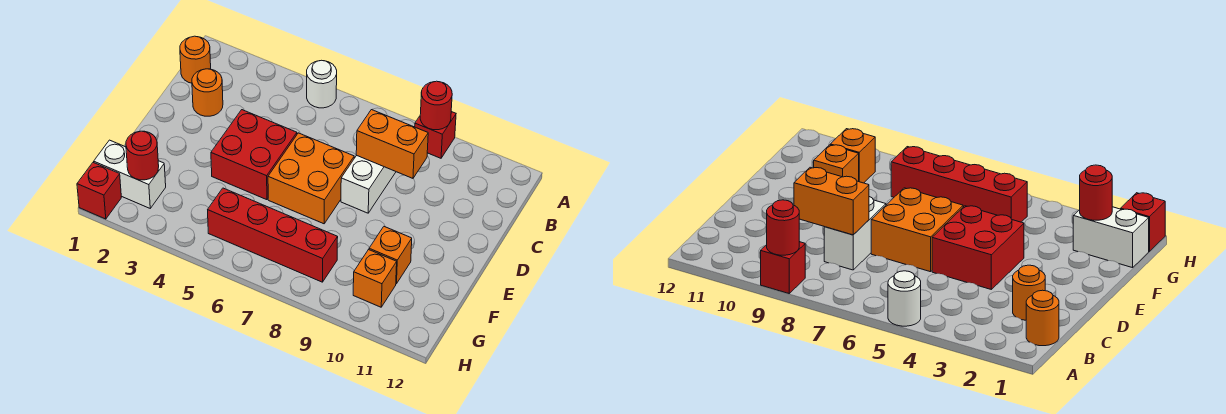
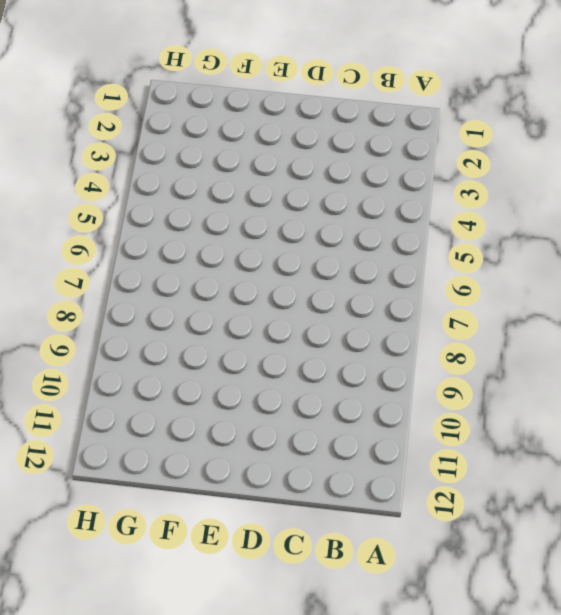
none -> white 1x1 round brick [307,60,337,108]
none -> red 1x1 brick [415,112,456,158]
none -> orange 1x1 round brick [180,36,211,83]

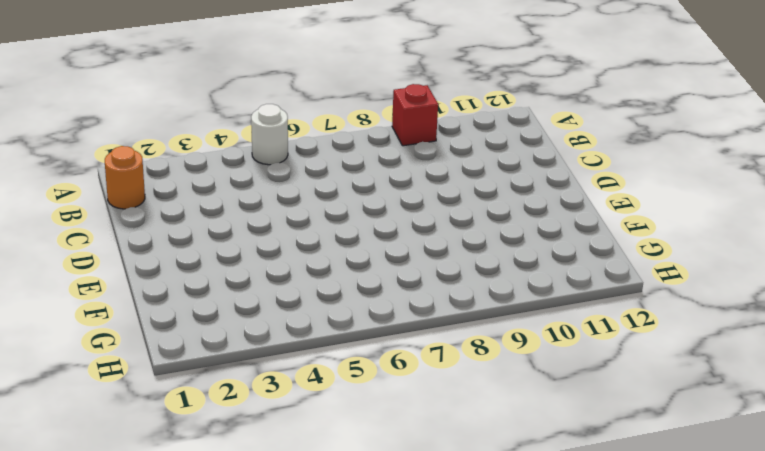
none -> orange 1x1 round brick [192,69,223,116]
none -> white 1x2 brick [341,155,396,213]
none -> red 2x2 brick [211,110,297,200]

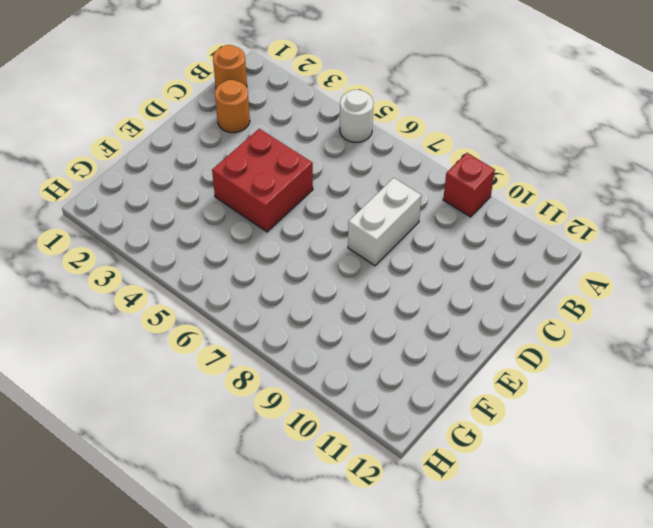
none -> orange 2x2 brick [268,133,354,224]
none -> orange 1x1 brick [369,227,412,284]
none -> white 1x2 brick [94,140,166,208]

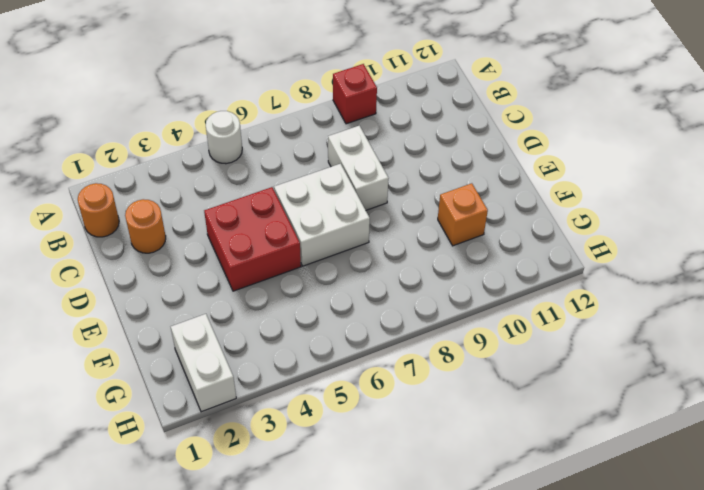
white 2x2 brick [274,164,370,266] -> orange 2x2 brick [268,133,354,224]
white 1x2 brick [171,314,236,412] -> white 1x2 brick turned to [94,140,166,208]
none -> red 1x4 brick [208,188,338,282]
none -> orange 1x1 brick [353,250,397,307]
none -> red 1x1 brick [77,162,121,219]

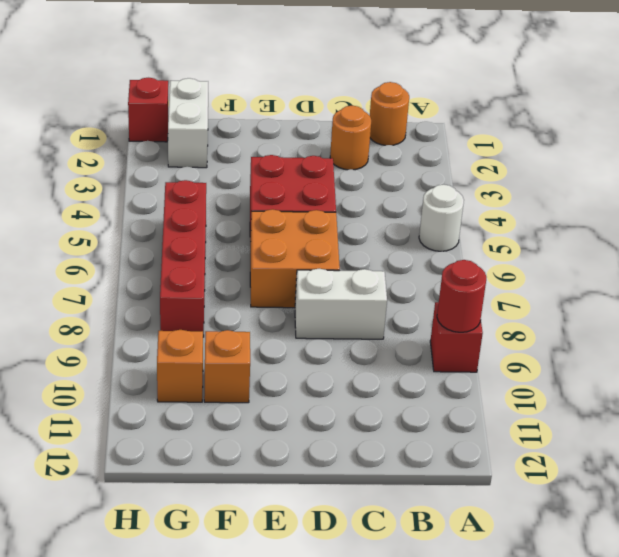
none -> orange 1x2 brick [356,110,428,178]
none -> red 1x1 round brick [126,131,159,180]

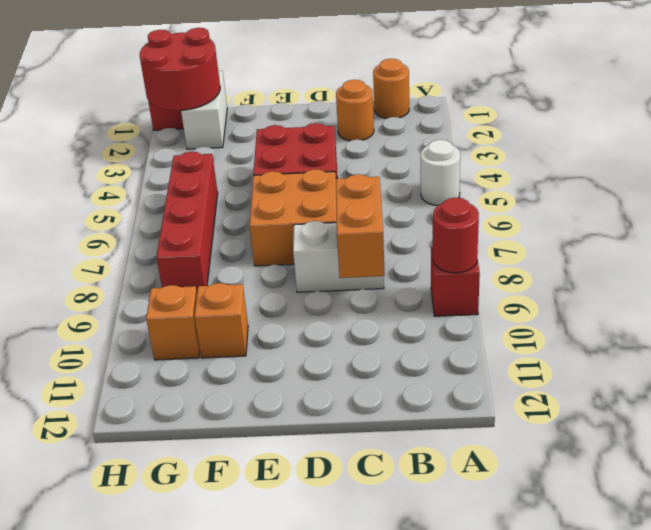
red 2x2 round brick [140,28,220,111] -> red 1x1 round brick [126,131,159,180]

